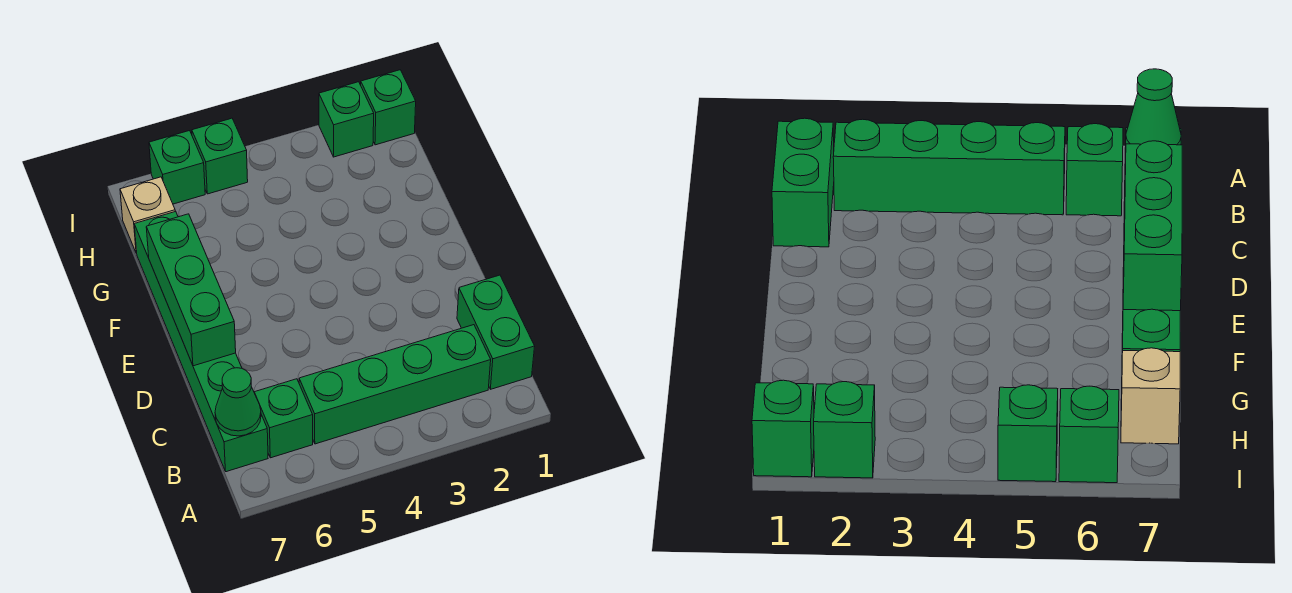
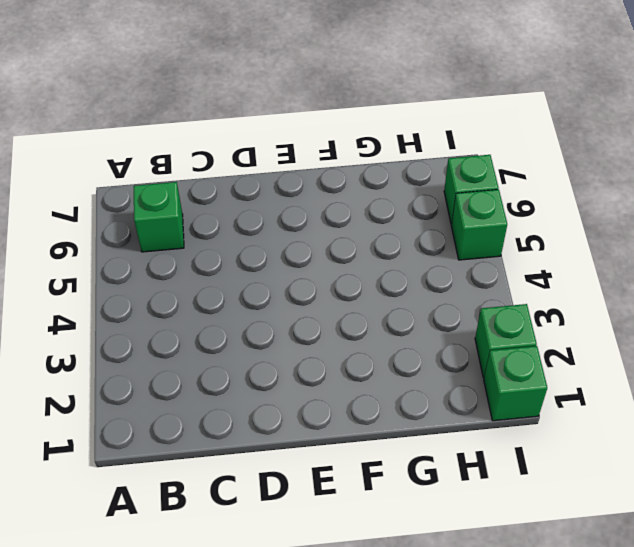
none -> green 1x2 brick [457,275,535,389]
none -> green 1x4 brick [299,325,491,444]

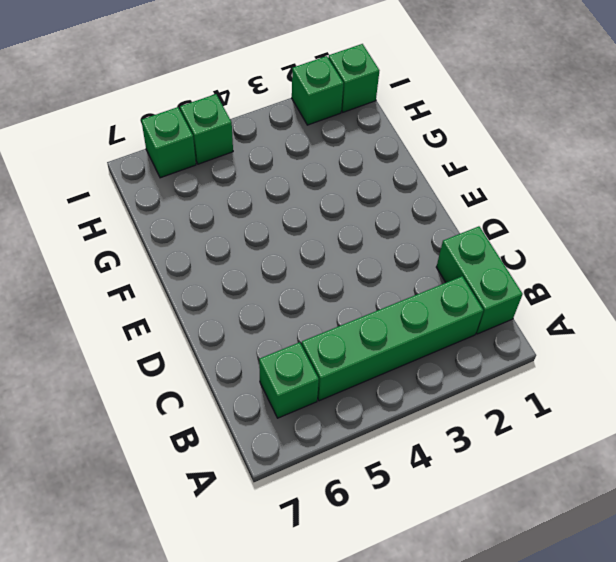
none -> green 1x6 brick [134,211,268,472]
none -> tan 1x1 brick [120,177,175,253]

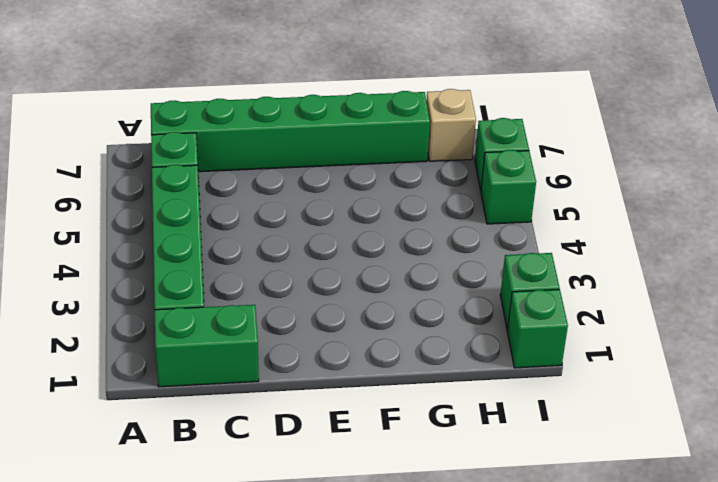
none -> green 1x1 cone [215,368,261,436]
none -> green 1x3 brick [146,214,236,366]

